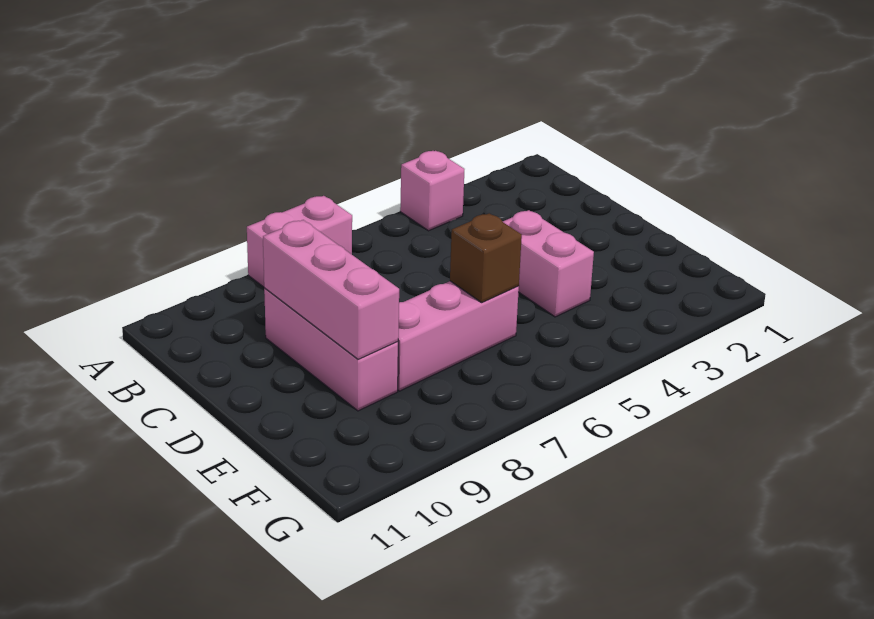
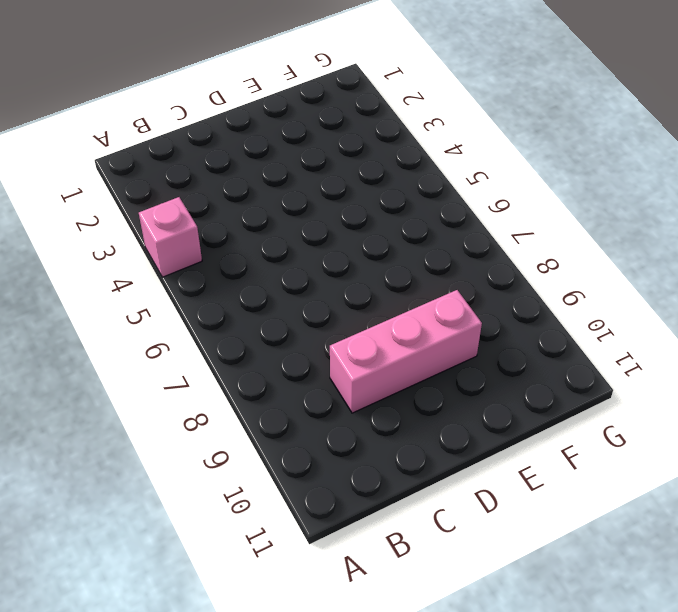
none -> pink 1x2 brick [247,196,352,287]
none -> pink 1x2 brick [503,210,594,317]

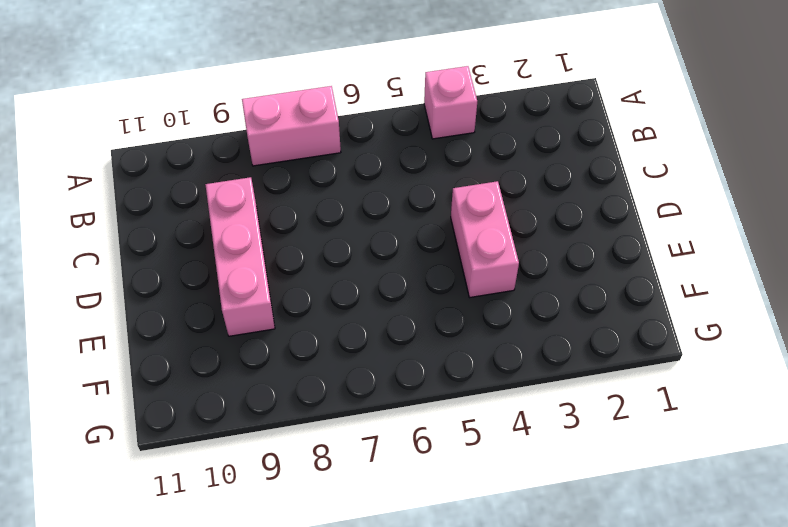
none -> pink 1x3 brick [398,281,519,391]
none -> pink 1x3 brick [263,220,399,359]

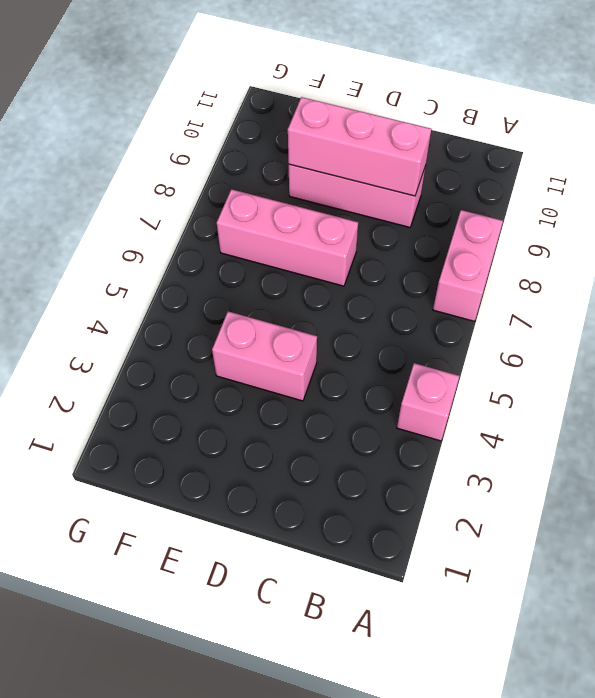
pink 1x3 brick [217,189,358,286] -> pink 1x3 brick turned to [398,281,519,391]
none -> brown 1x1 brick [450,213,522,302]

